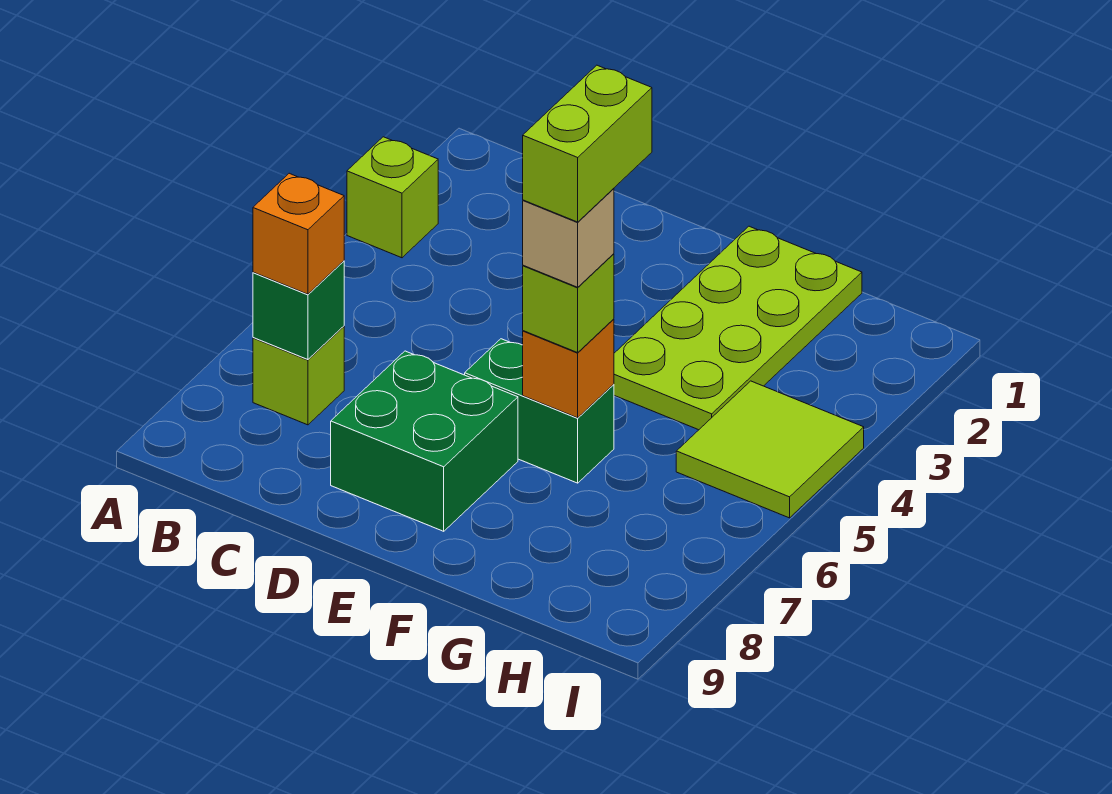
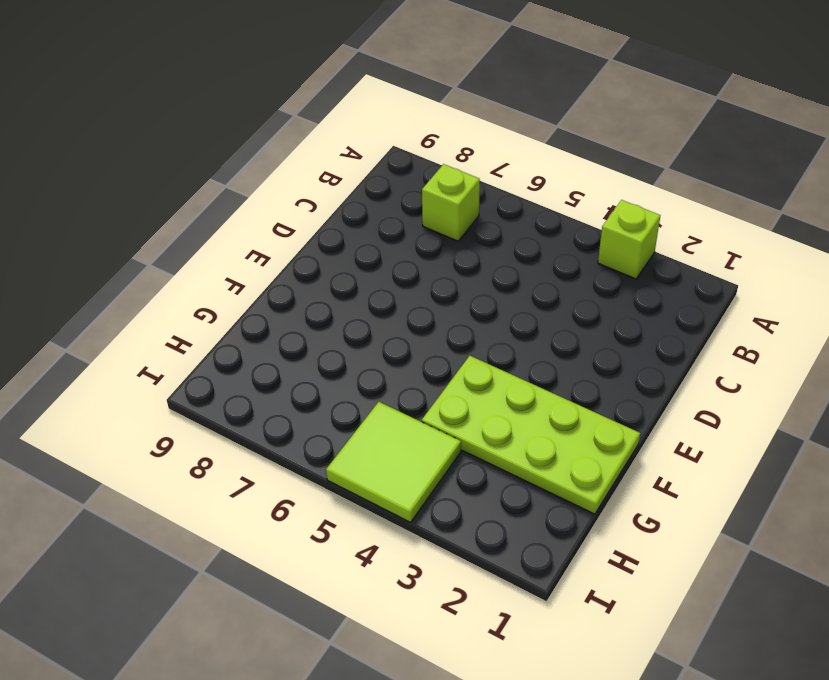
none -> green 2x2 brick [331,351,518,531]
none -> green 1x2 brick [465,339,614,483]
none -> green 1x1 brick [253,261,344,360]

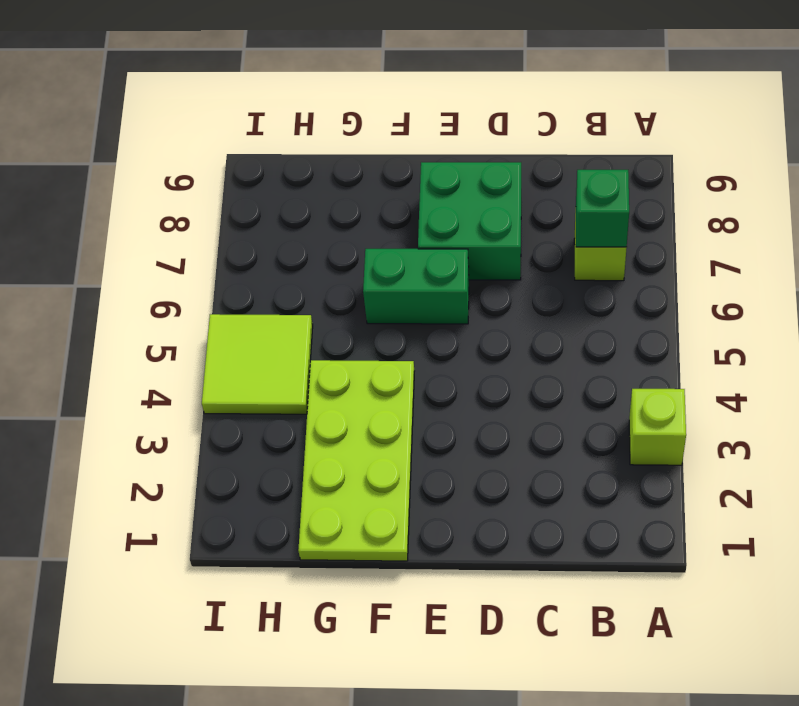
none -> orange 1x1 brick [523,319,614,418]
none -> orange 1x1 brick [253,173,344,294]
none -> lime 1x1 brick [523,254,614,353]

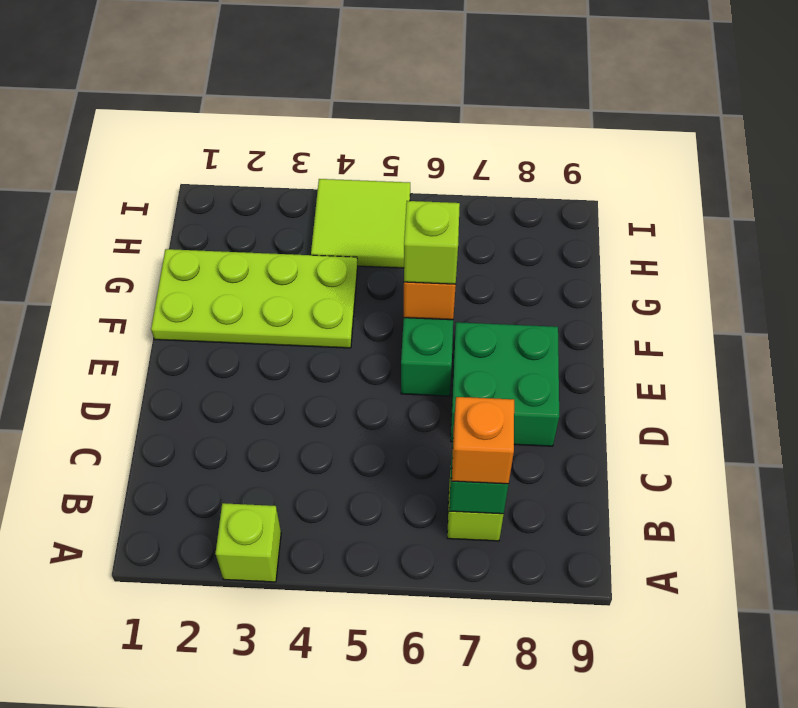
none -> tan 1x1 brick [523,189,614,287]
none -> lime 1x2 brick [523,65,652,222]

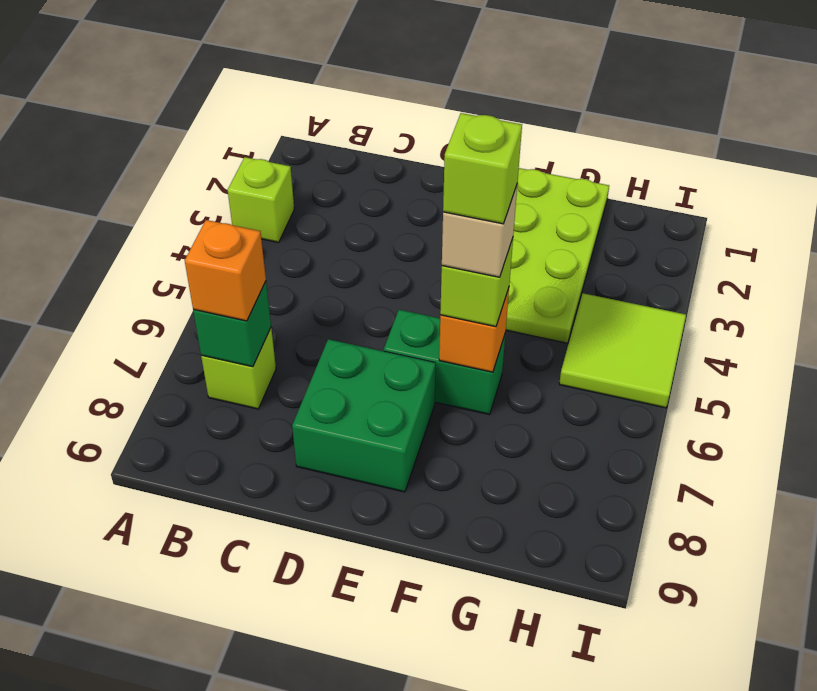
lime 1x1 brick [443,113,522,224] -> lime 1x2 brick [523,65,652,222]

